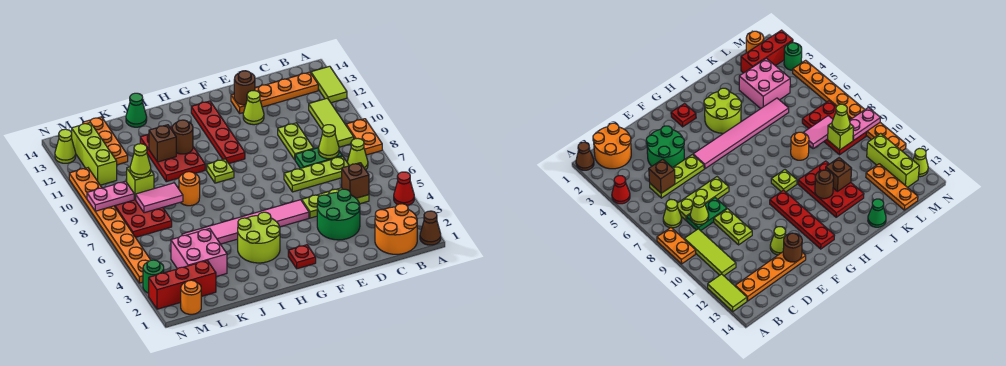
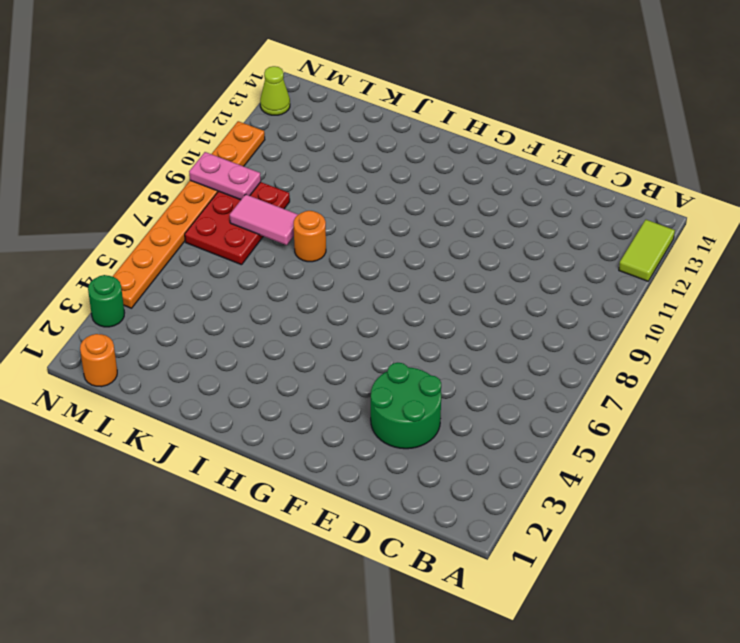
none -> brown 1x1 cone [420,211,441,245]
none -> red 1x1 cone [394,172,414,206]
none -> orange 1x2 plate [346,119,382,155]
none -> orange 2x2 round brick [375,204,417,254]

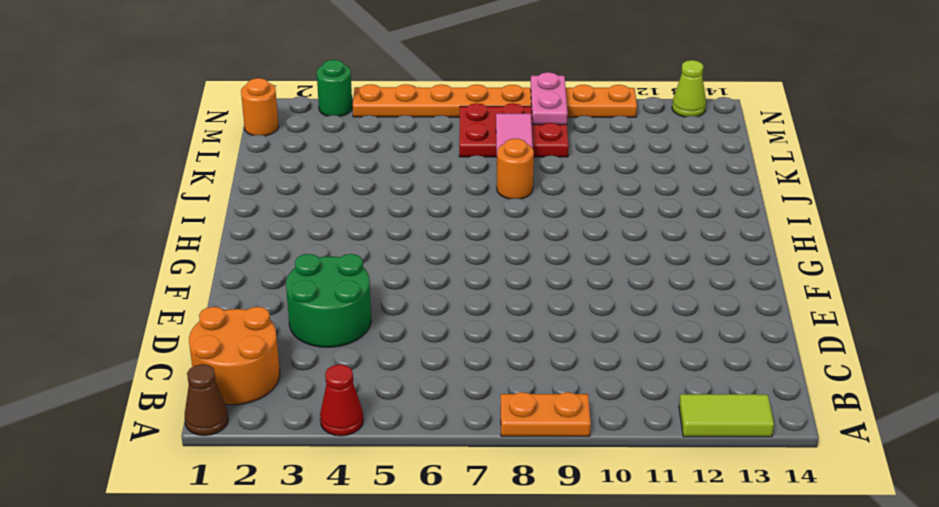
none -> lime 1x1 cone [347,139,368,170]
none -> lime 1x3 tile [309,98,354,147]
none -> orange 1x4 plate [231,72,318,113]
none -> lime 1x3 plate [302,188,369,218]

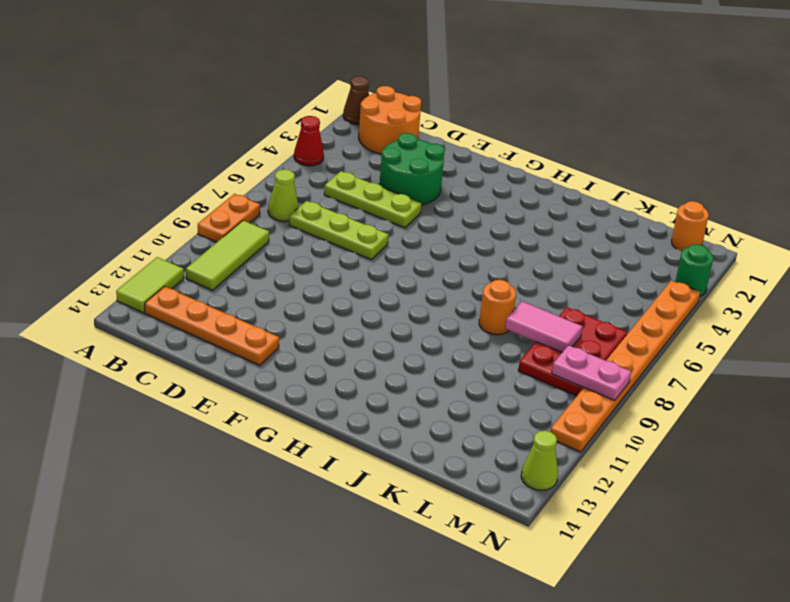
none -> green 1x2 plate [295,148,342,168]
none -> lime 1x2 plate [278,123,314,160]
none -> lime 1x1 cone [243,91,264,125]
none -> pink 1x6 tile [182,200,309,244]

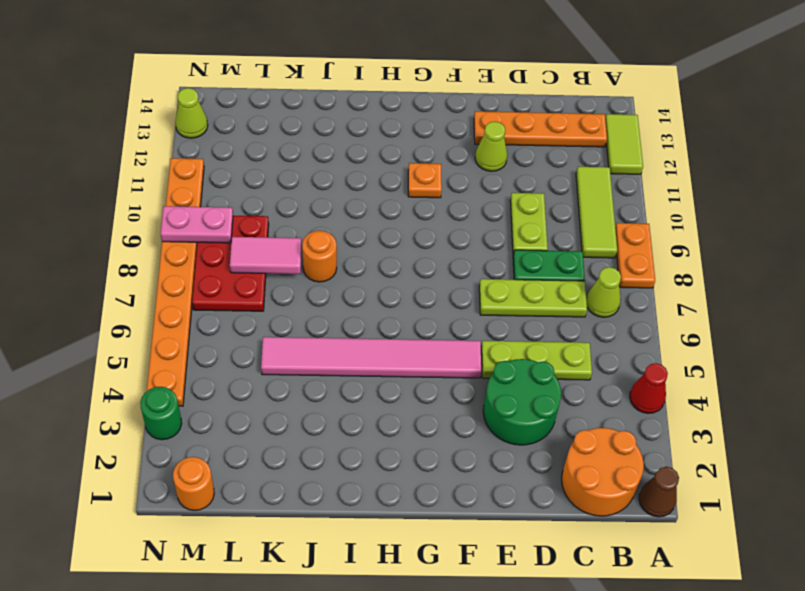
orange 1x1 plate [408,163,442,198] -> red 1x4 plate [191,101,245,163]
none -> red 1x1 plate [288,245,316,269]
none -> lime 2x2 round brick [238,212,280,263]
none -> lime 1x1 plate [207,159,234,183]
none -> red 2x3 plate [140,127,205,182]

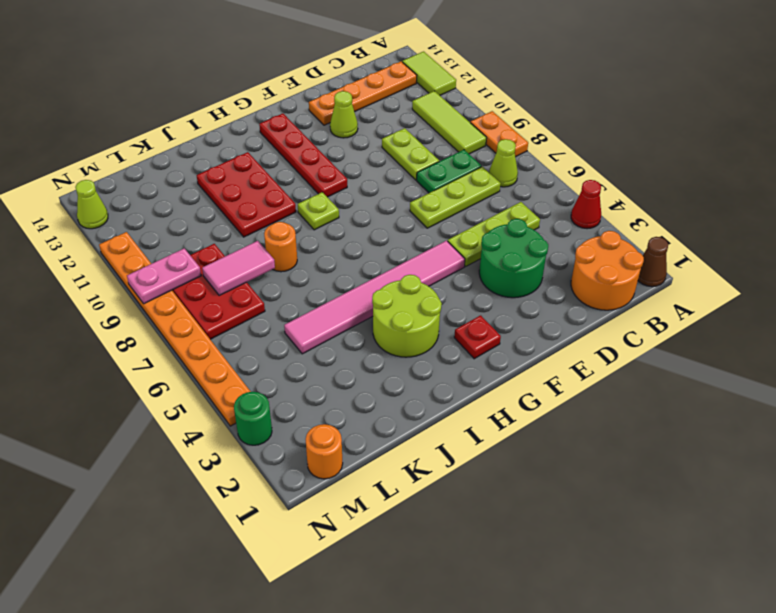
none -> green 1x1 cone [126,93,147,127]
none -> pink 2x2 brick [171,228,227,277]
none -> red 1x3 brick [149,260,216,309]
none -> orange 1x3 plate [83,117,128,165]

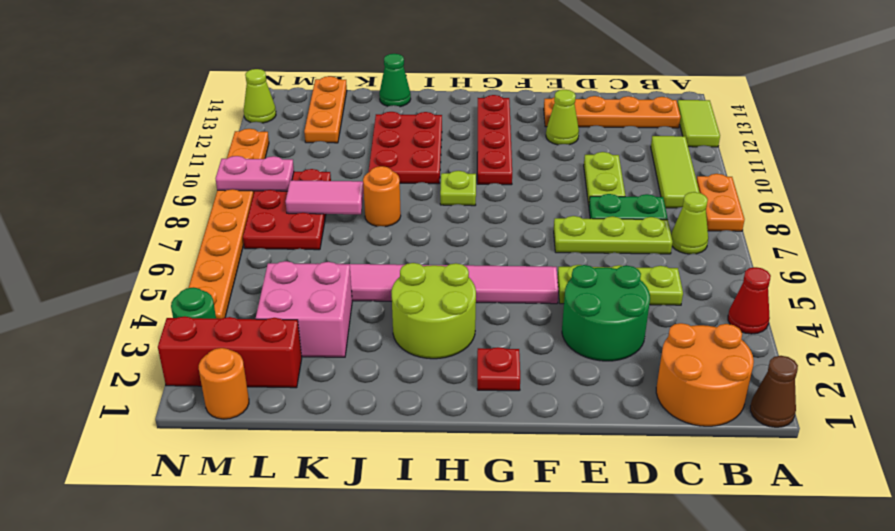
none -> lime 1x3 brick [71,123,117,185]
none -> brown 1x1 brick [342,163,369,198]
none -> lime 1x1 cone [318,125,339,159]
none -> brown 1x1 round brick [234,71,255,105]

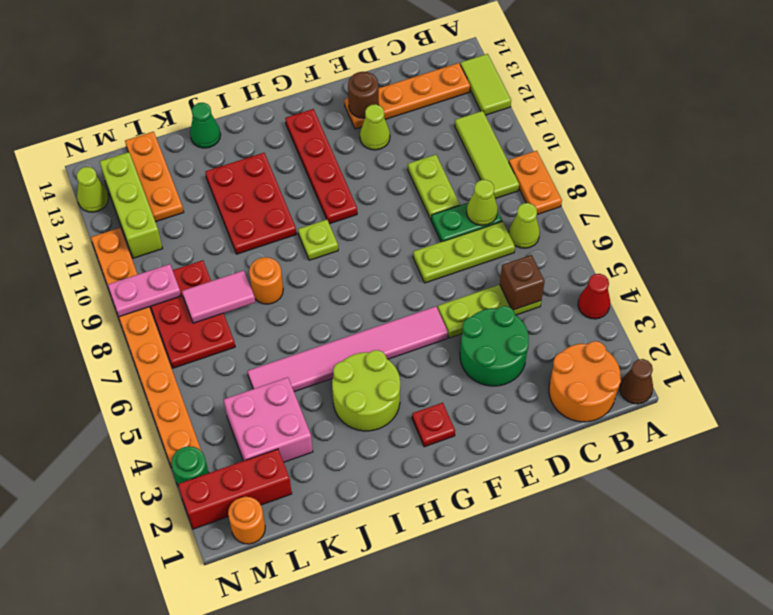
none -> brown 1x1 round brick [172,120,193,154]
none -> brown 1x1 brick [149,125,176,162]
none -> lime 1x1 brick [127,167,154,200]
none -> lime 1x1 cone [130,144,151,178]

